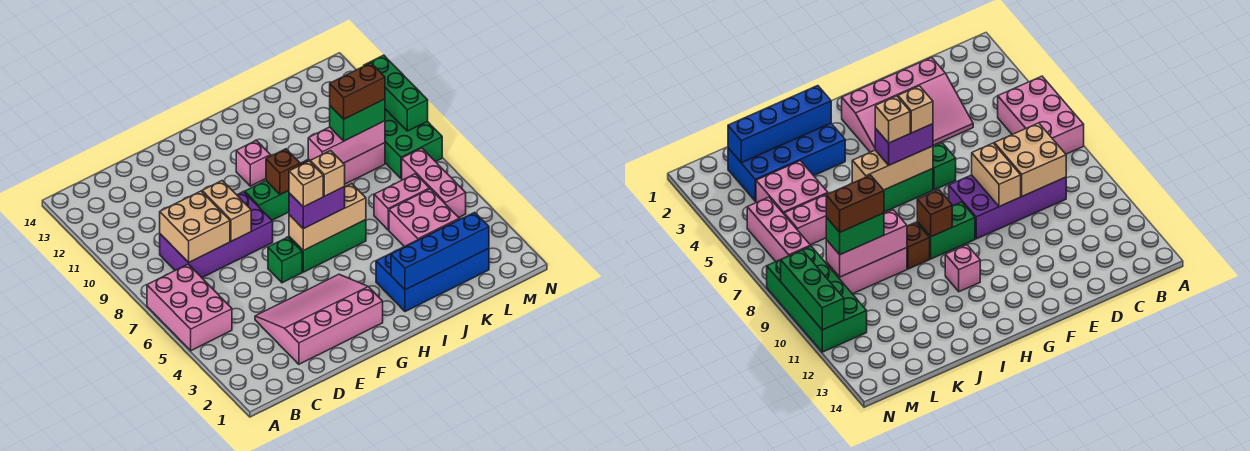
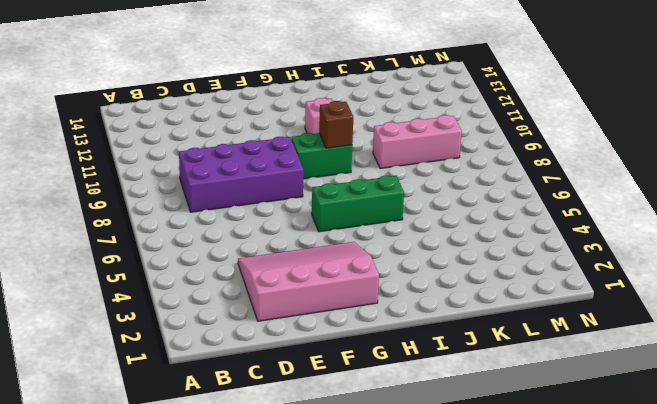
none -> pink 2x3 brick [147,264,232,351]
none -> green 1x1 brick [268,237,302,283]
none -> blue 2x4 brick [376,219,489,312]

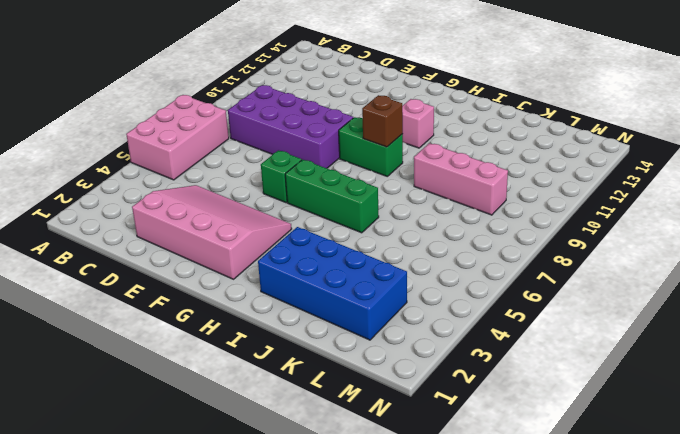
none -> brown 1x1 brick [907,222,930,269]
none -> pink 2x2 brick [389,189,459,247]
none -> pink 1x2 brick [374,174,430,230]

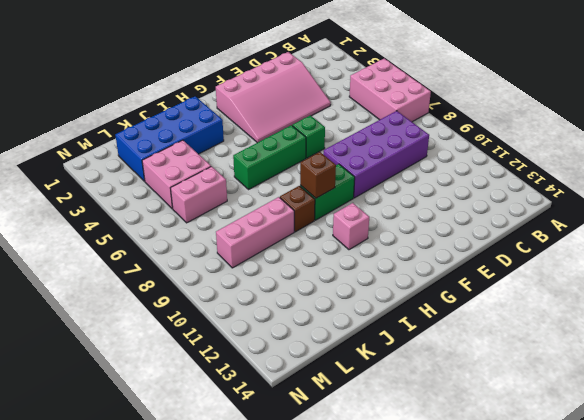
none -> pink 1x3 brick [402,148,466,217]
none -> green 2x4 brick [385,109,442,179]
none -> tan 2x2 brick [160,191,230,262]

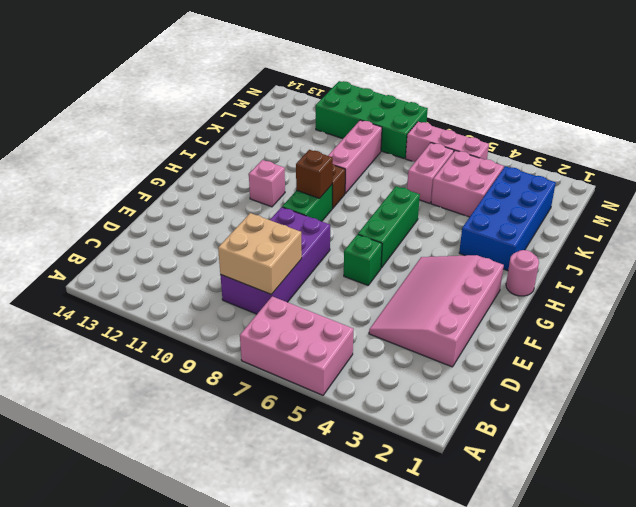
pink 1x1 round brick [506,250,539,296] -> none
none -> tan 1x2 brick [202,180,251,241]
none -> tan 1x3 brick [289,184,366,250]
none -> blue 1x4 brick [391,212,489,290]

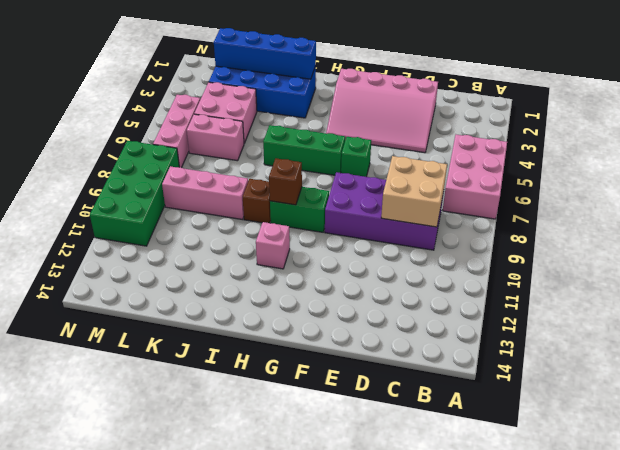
none -> tan 1x2 brick [202,180,251,241]
none -> tan 1x3 brick [289,184,366,250]
none -> pink 1x3 brick [308,121,385,163]

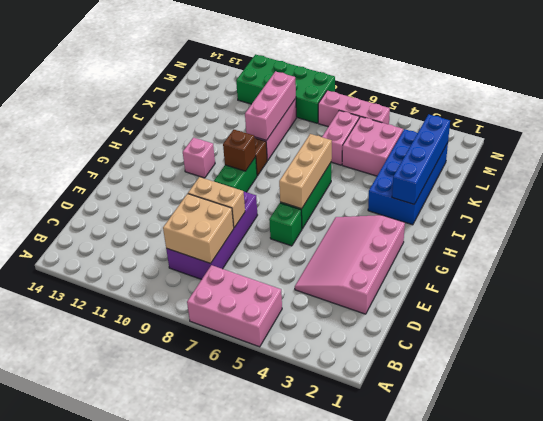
none -> green 1x3 brick [364,55,428,131]
none -> purple 1x2 brick [289,187,345,229]
none -> green 1x2 brick [330,99,385,141]

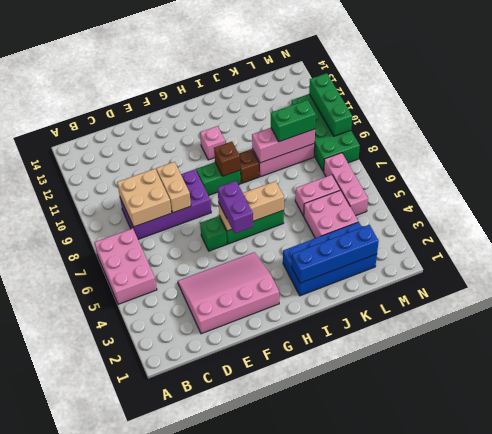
purple 1x2 brick [217,181,253,234] -> purple 1x2 brick turned to [289,187,345,229]
none -> tan 1x1 brick [289,161,323,207]
none -> tan 1x1 brick [310,151,345,196]
none -> brown 1x2 brick [330,63,385,119]

